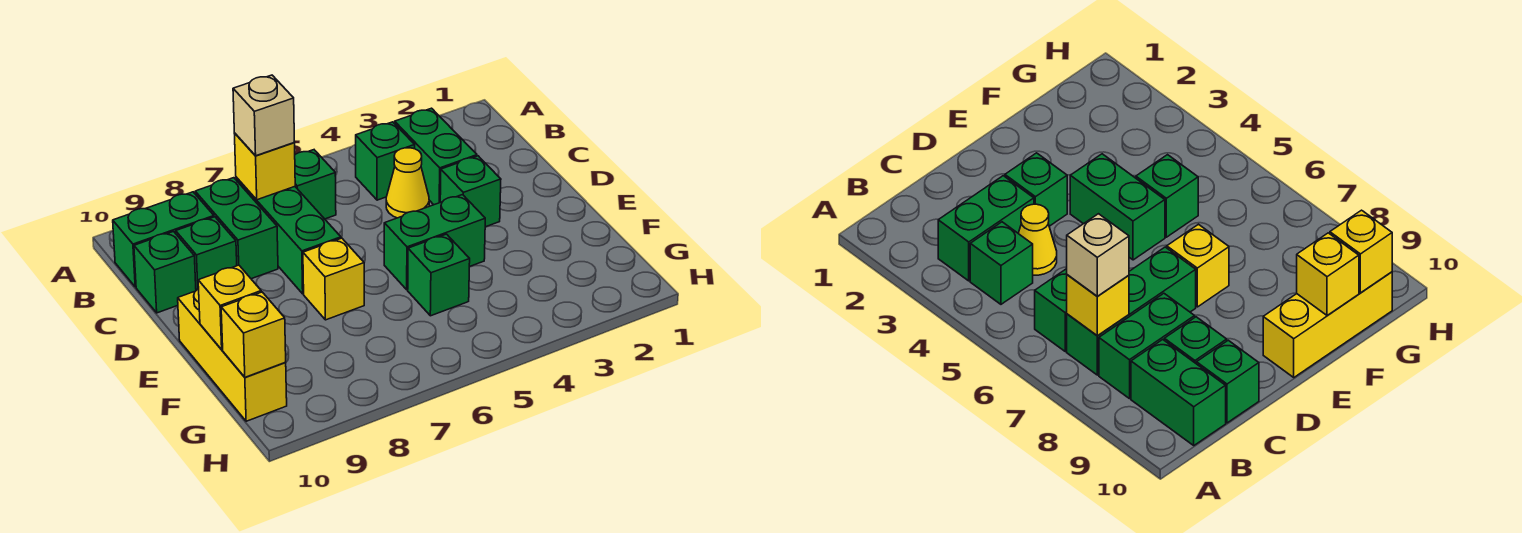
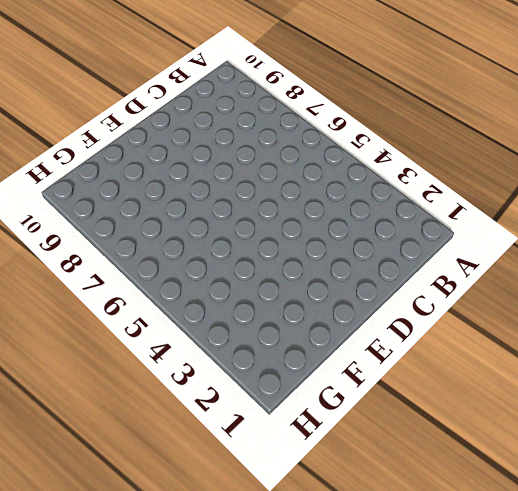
none -> green 1x2 brick [395,108,477,205]
none -> green 1x1 brick [356,122,415,200]
none -> green 1x1 brick [295,150,336,219]

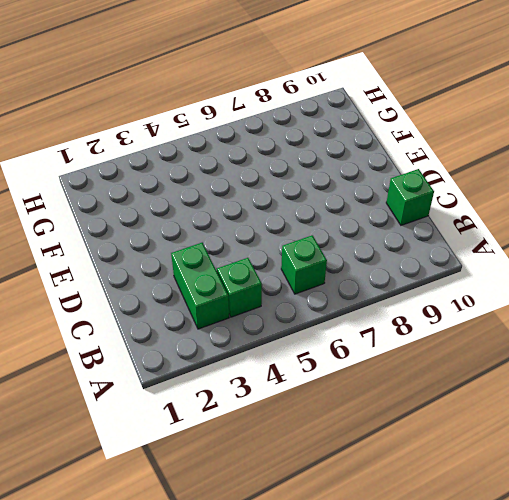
none -> green 1x3 brick [236,177,341,294]
none -> green 1x2 brick [195,178,278,279]
none -> green 1x2 brick [113,192,214,287]

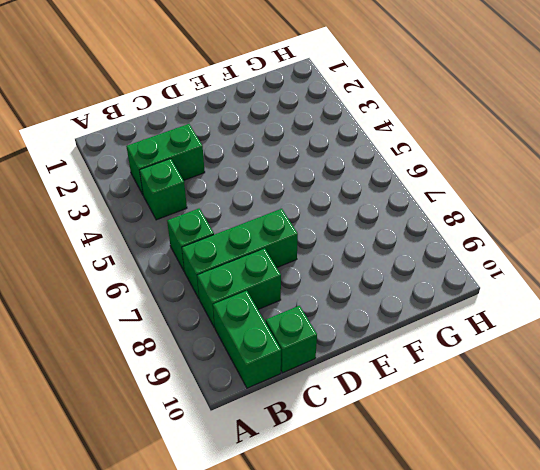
none -> yellow 1x1 cone [386,148,429,218]
none -> green 1x1 brick [176,217,237,290]
none -> green 1x1 brick [440,156,501,227]

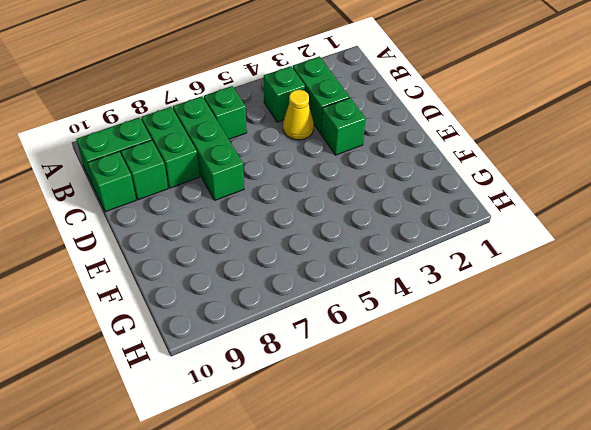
none -> green 1x2 brick [384,195,485,290]
none -> yellow 1x1 brick [303,238,364,320]
none -> yellow 1x3 brick [178,289,287,421]

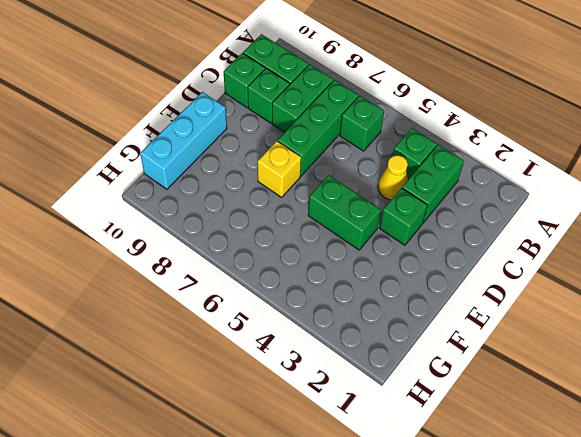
cyan 1x3 brick [140,92,227,189] -> yellow 1x3 brick [178,289,287,421]
none -> green 1x1 brick [408,234,470,316]
none -> yellow 1x1 brick [234,133,295,200]
none -> yellow 1x1 brick [198,265,261,350]

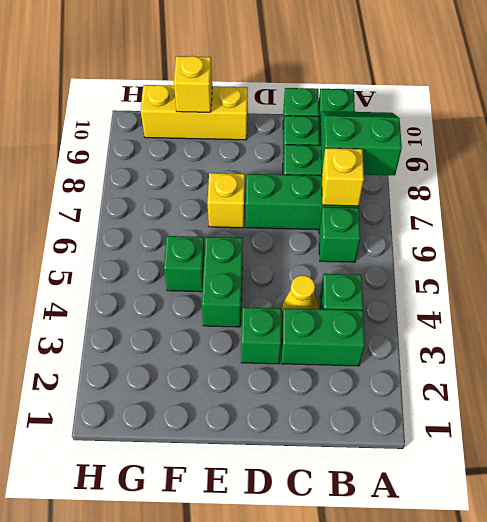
green 2x2 slope [321,111,402,175] -> none
none -> yellow 1x1 brick [221,292,286,377]
none -> tan 1x1 brick [233,75,295,156]

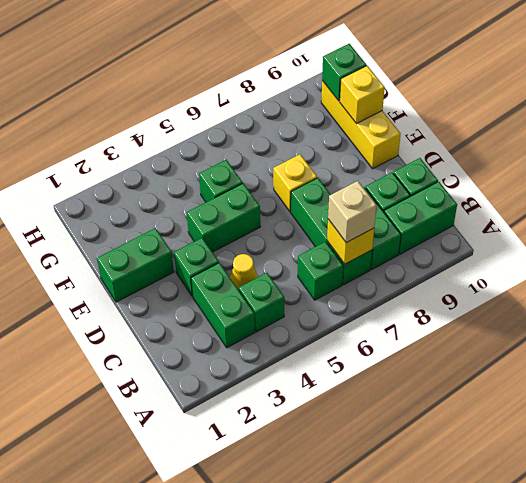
green 1x2 brick [97,228,174,302] -> none
green 1x1 brick [322,44,366,101] -> yellow 1x1 brick [221,292,286,377]

